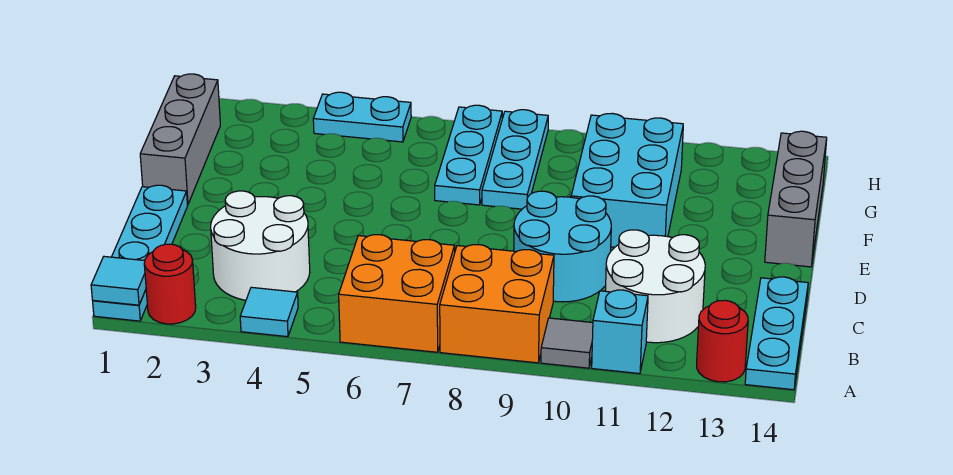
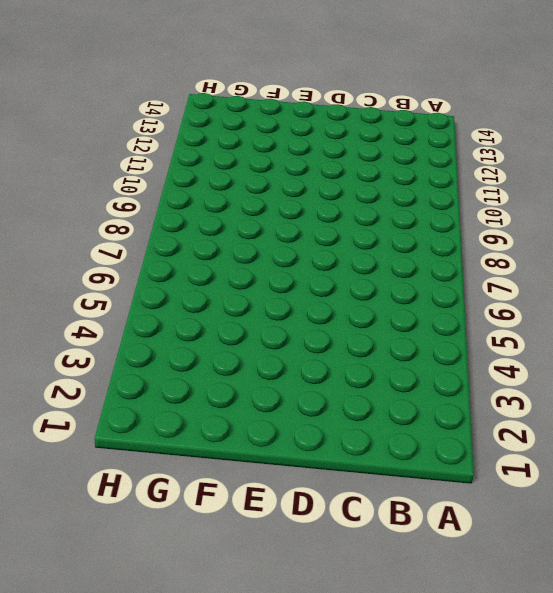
none -> cyan 1x4 plate [93,185,188,321]
none -> red 1x1 round brick [144,244,196,324]
none -> cyan 1x1 tile [240,287,298,337]

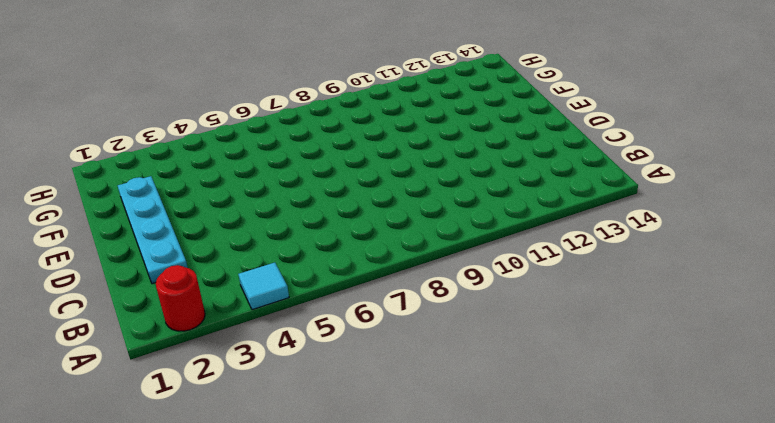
cyan 1x4 plate [118,176,188,284] -> cyan 1x4 plate moved to [93,185,188,321]
none -> orange 2x2 brick [339,235,455,352]
none -> orange 2x2 brick [440,245,554,363]
none -> grey 1x1 tile [541,318,593,368]

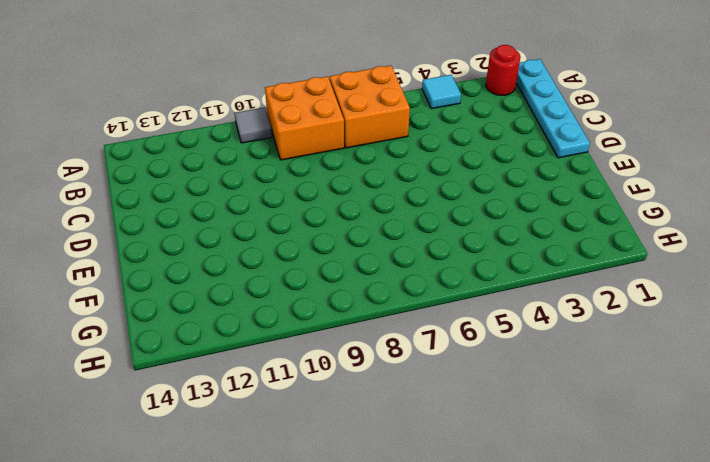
none -> cyan 1x1 brick [592,290,648,374]
none -> red 1x1 round brick [697,300,748,382]
none -> cyan 1x3 plate [745,277,808,390]

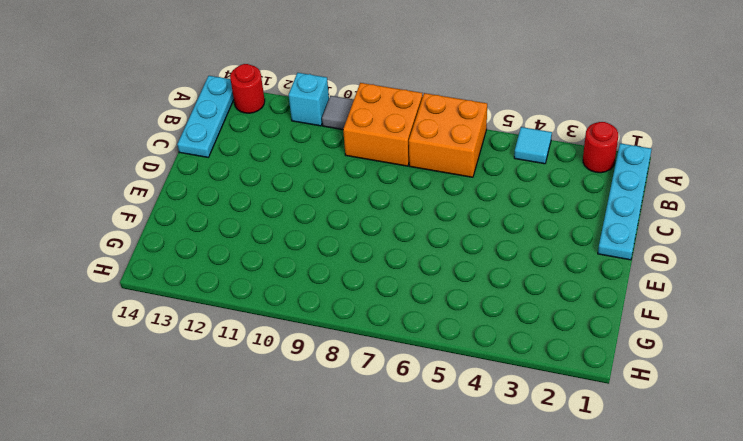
none -> white 2x2 round brick [211,191,310,300]
none -> white 2x2 round brick [605,230,705,343]
none -> cyan 2x2 round brick [514,191,611,302]

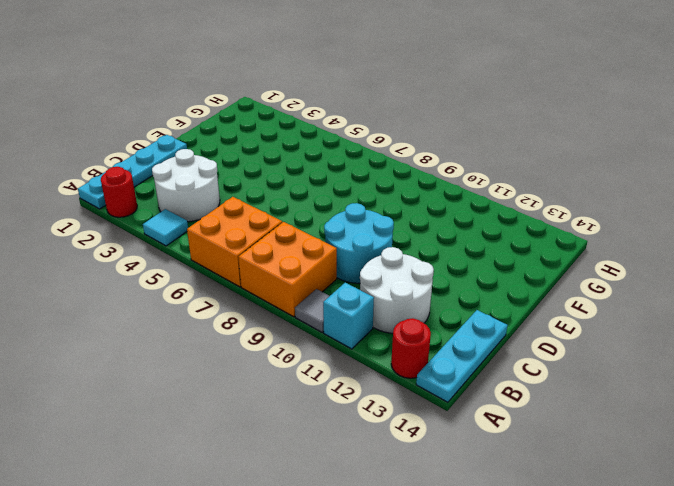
none -> grey 1x3 brick [140,74,220,205]
none -> cyan 2x3 brick [571,113,683,247]
none -> grey 1x3 brick [765,131,827,267]

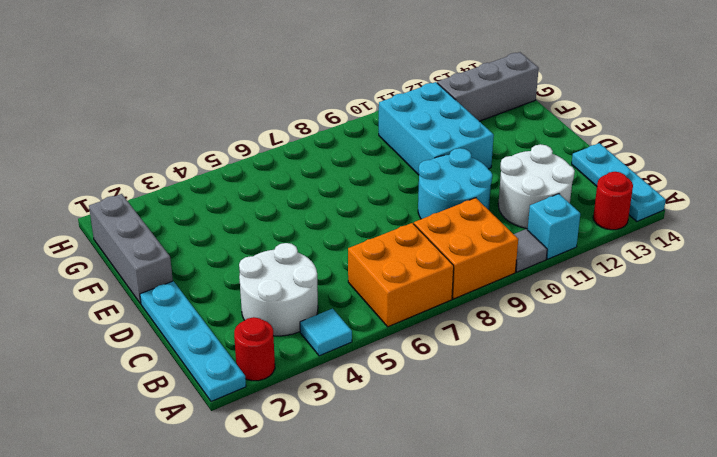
grey 1x3 brick [437,52,539,122] -> grey 1x3 brick turned to [765,131,827,267]
none -> cyan 1x3 plate [435,105,502,205]
none -> cyan 1x3 plate [482,110,548,209]
none -> cyan 1x2 plate [313,92,411,142]

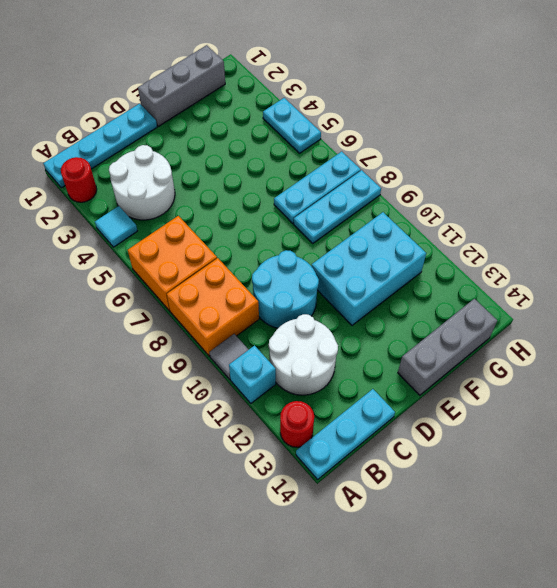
none -> cyan 1x1 tile [91,256,146,305]

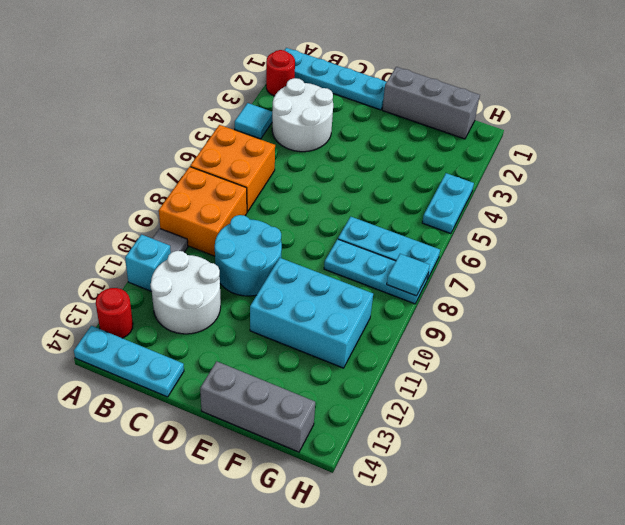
cyan 1x1 tile [387,254,430,296] -> cyan 1x1 tile moved to [91,256,146,305]

